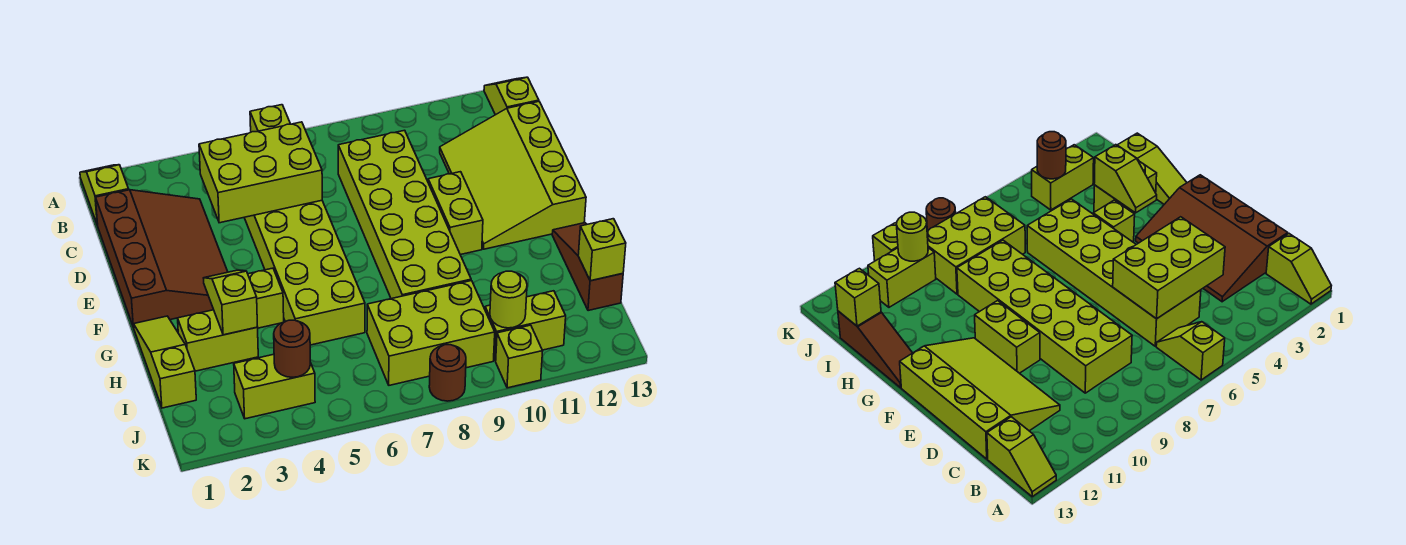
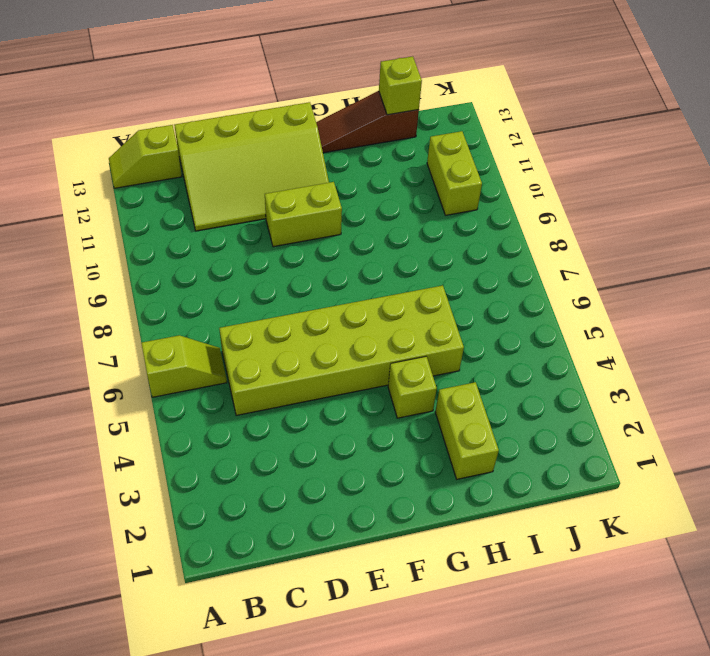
none -> lime 1x2 slope [80,165,129,225]
none -> brown 3x4 slope [96,190,228,328]
none -> lime 2x6 brick [338,130,471,299]

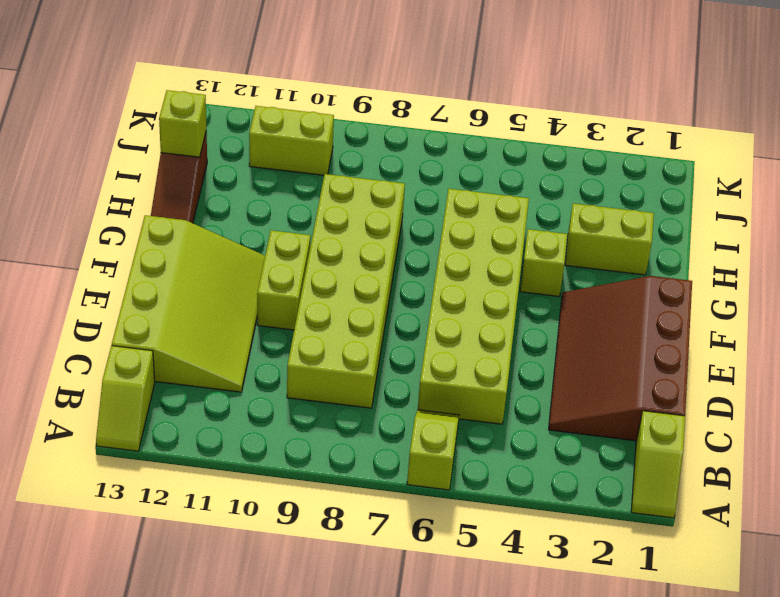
none -> lime 1x3 slope [134,316,196,408]
none -> lime 2x3 brick [367,281,495,385]
none -> lime 1x2 brick [234,354,315,419]

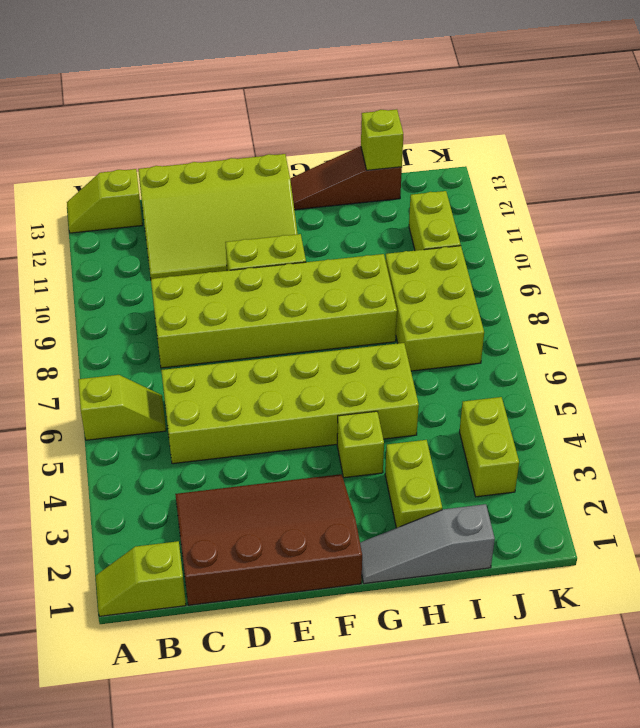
grey 1x3 slope [360,504,495,584] -> lime 1x3 slope [134,316,196,408]
none -> brown 1x1 round brick [429,345,466,401]
none -> lime 1x1 brick [496,325,543,388]
none -> lime 2x3 brick [199,122,322,223]

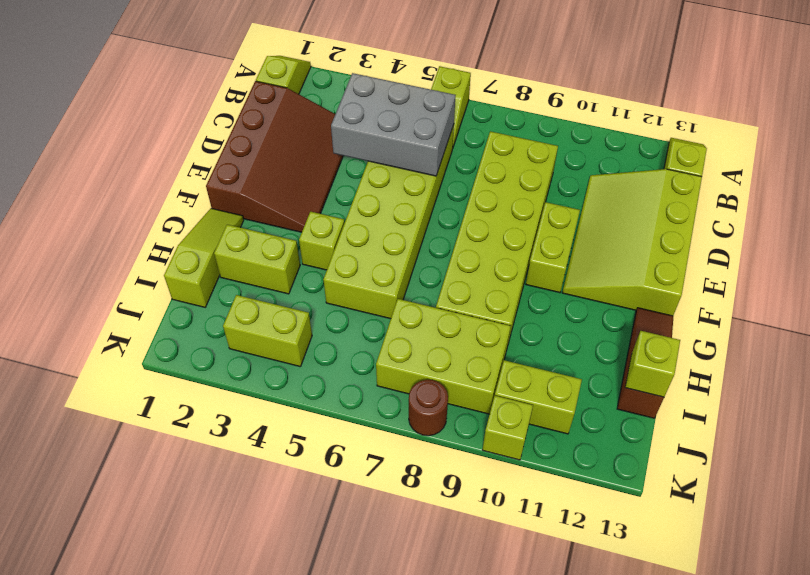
grey 2x3 brick [331,73,456,176] -> lime 2x3 brick [199,122,322,223]
none -> lime 1x2 slope [204,270,258,335]
none -> brown 1x1 round brick [274,320,310,377]
none -> lime 1x1 round brick [490,271,527,328]

